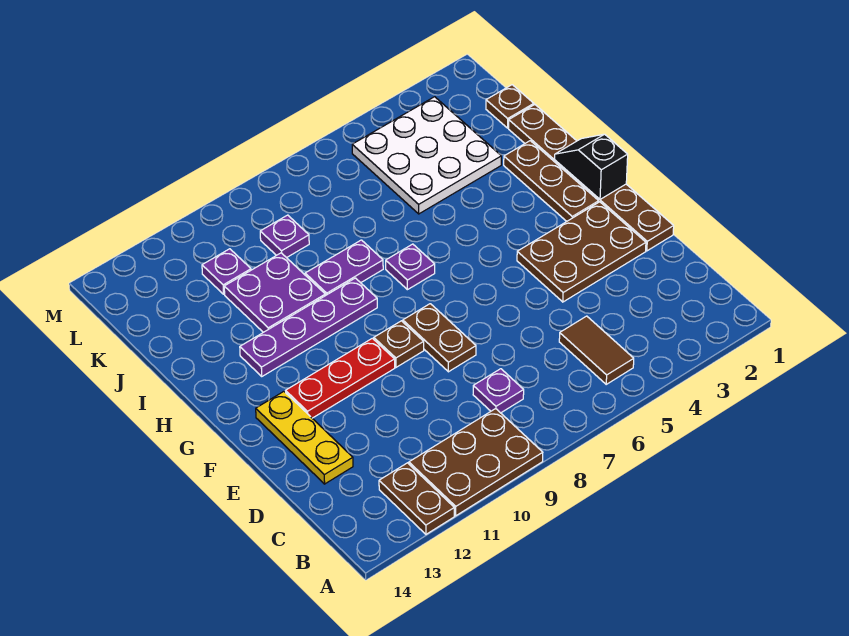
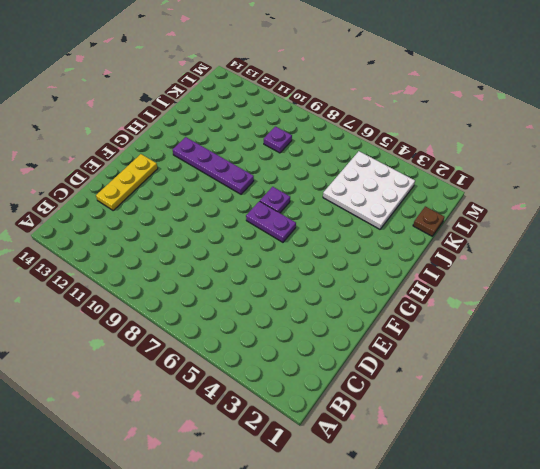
purple 1x2 plate [246,201,296,242] -> purple 1x2 plate moved to [305,240,383,296]
none -> brown 2x3 plate [409,409,543,516]
none -> brown 1x2 plate [379,463,454,534]
none -> brown 1x2 tile [559,316,634,384]

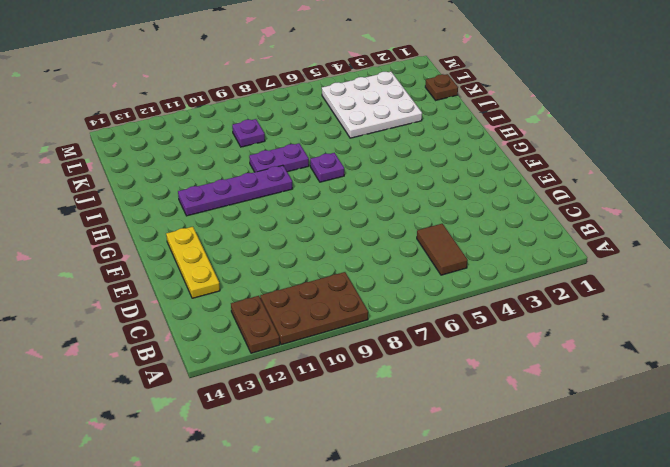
none -> purple 1x1 plate [473,369,524,413]
none -> brown 1x6 plate [509,105,674,251]
none -> brown 2x3 plate [517,202,646,302]

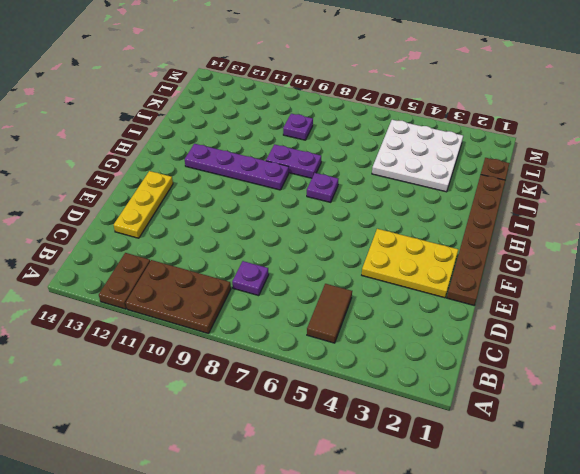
yellow 2x3 plate [362,229,458,298] -> brown 2x3 plate [517,202,646,302]
none -> brown 1x2 plate [403,304,476,372]
none -> brown 1x1 plate [374,321,424,367]
none -> red 1x3 plate [286,338,395,418]

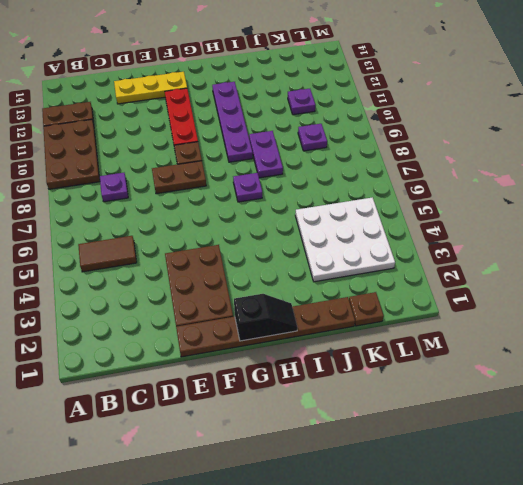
none -> brown 1x3 plate [504,141,599,221]
none -> purple 2x2 plate [224,253,325,332]

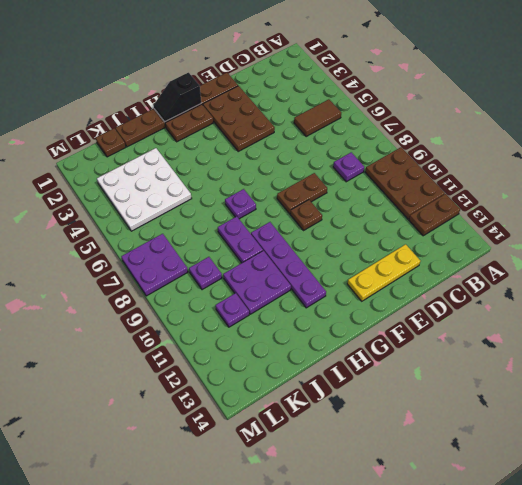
brown 1x2 plate [165,104,213,142] -> brown 1x3 plate [504,141,599,221]
purple 2x2 plate [121,234,188,296] -> none
none -> red 1x3 plate [286,338,395,418]

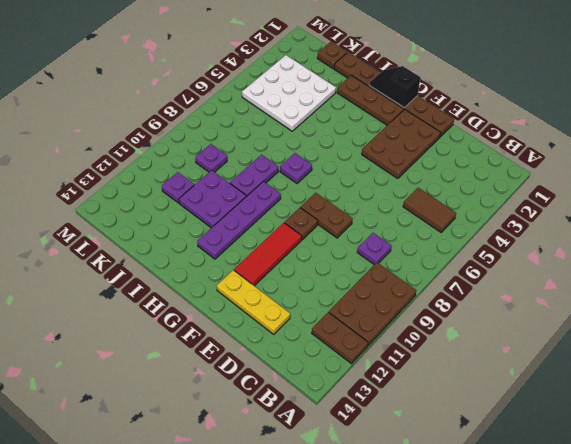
red 1x3 tile [234,223,302,286] -> red 1x3 plate [286,338,395,418]

